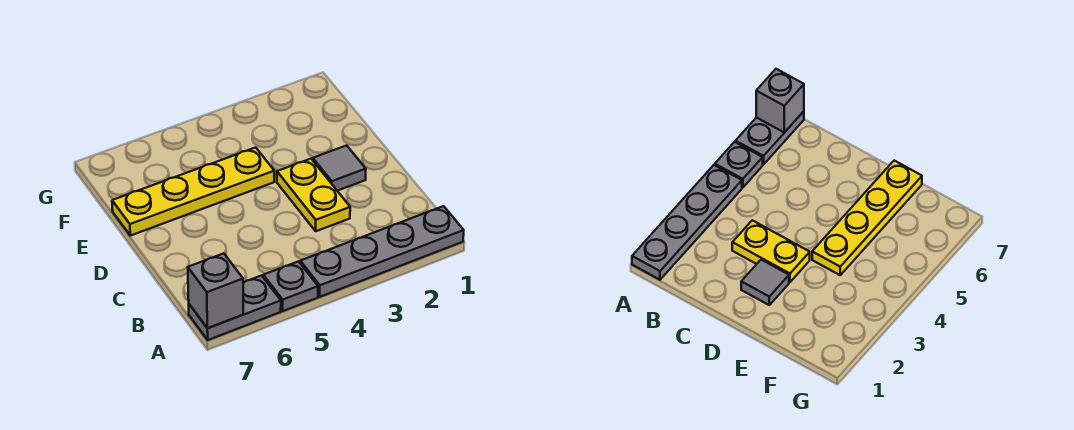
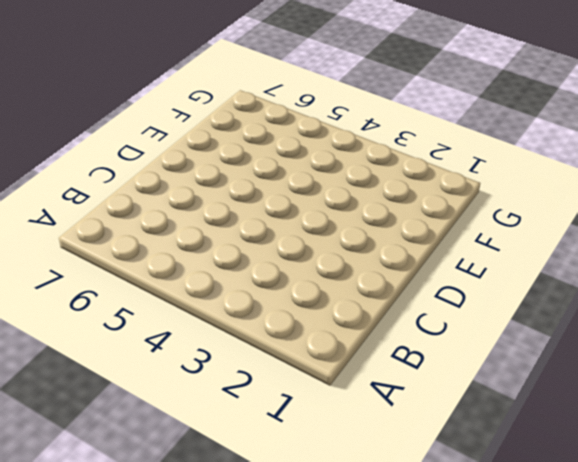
none -> grey 1x4 plate [300,206,464,297]
none -> grey 1x1 plate [263,261,318,311]

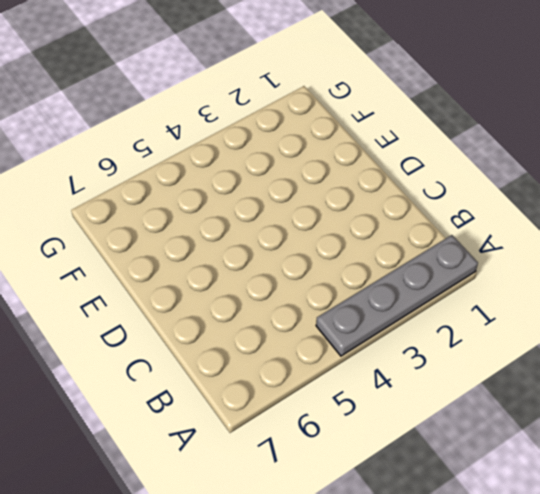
none -> grey 1x1 plate [263,261,318,311]
none -> grey 1x2 plate [189,276,281,340]

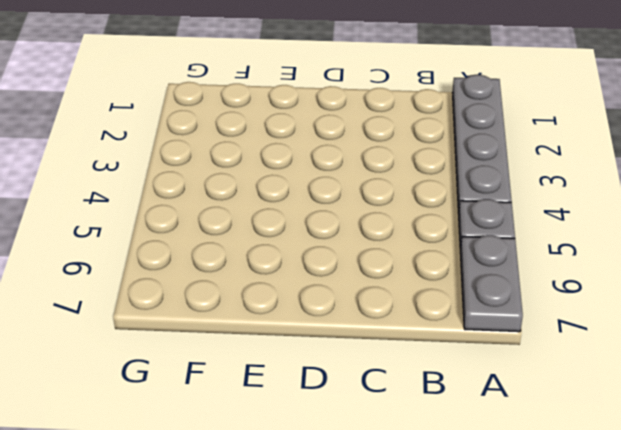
none -> yellow 1x2 plate [277,159,350,231]
none -> grey 1x1 tile [313,145,366,191]

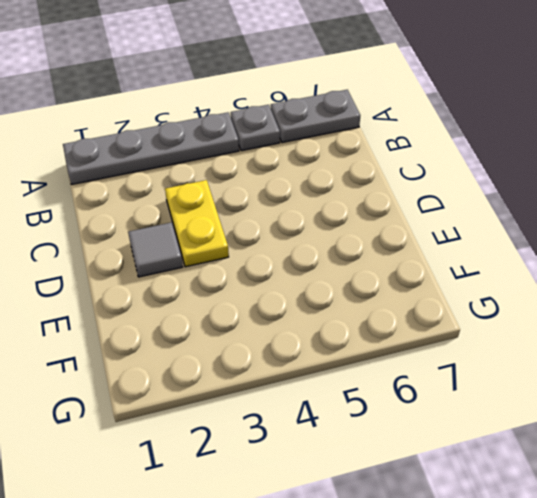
none -> yellow 1x4 plate [112,148,274,236]
none -> grey 1x1 brick [188,253,243,328]

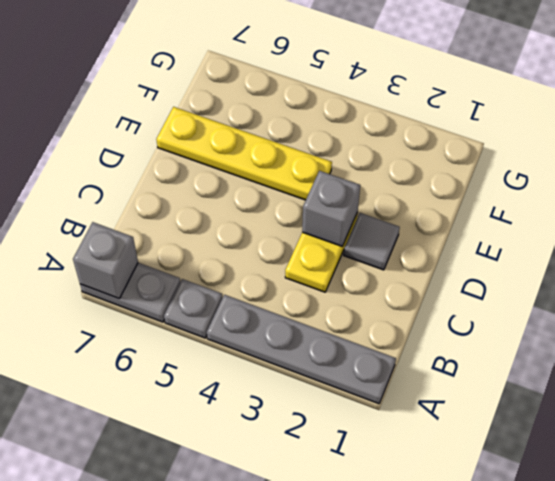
grey 1x1 brick [302,171,360,246] -> none

